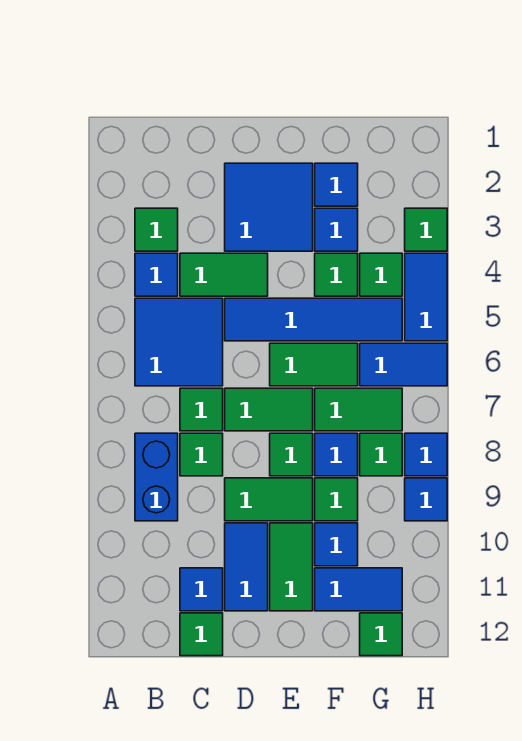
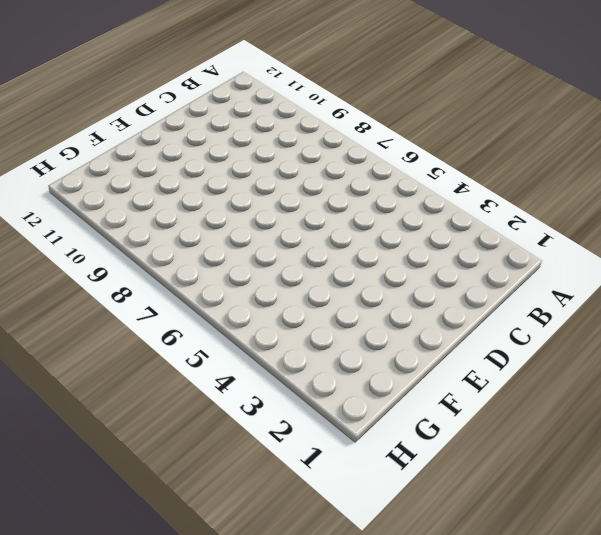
none -> green 1x1 tile [135,208,178,251]
none -> blue 1x1 tile [135,253,178,296]
none -> blue 2x2 tile [135,298,223,386]
none -> blue 1x2 brick [135,433,178,521]

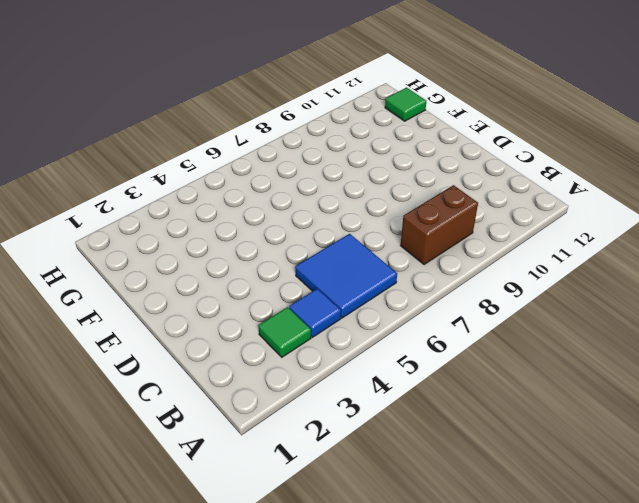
brown 1x2 brick [401,185,478,265] -> blue 1x2 brick [135,433,178,521]
none -> green 1x2 tile [180,253,268,296]
none -> green 1x1 tile [180,388,223,431]
none -> green 1x1 tile [180,433,223,476]
none -> blue 1x1 tile [180,568,223,611]

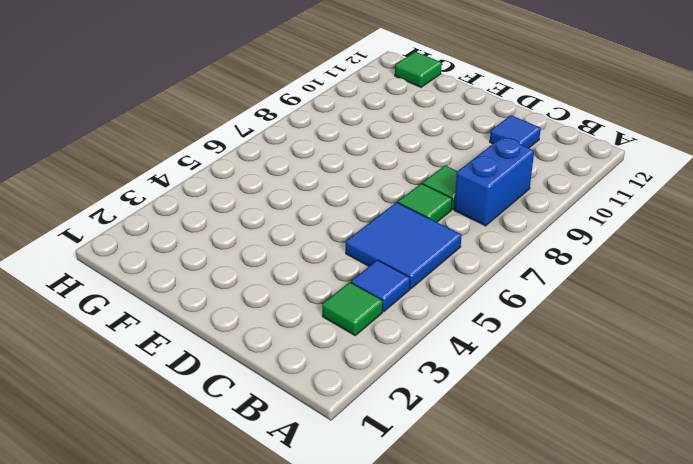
none -> green 1x2 tile [180,253,268,296]
none -> green 1x1 tile [180,613,223,656]
none -> blue 2x2 tile [225,163,313,251]
none -> blue 1x4 tile [225,298,402,341]

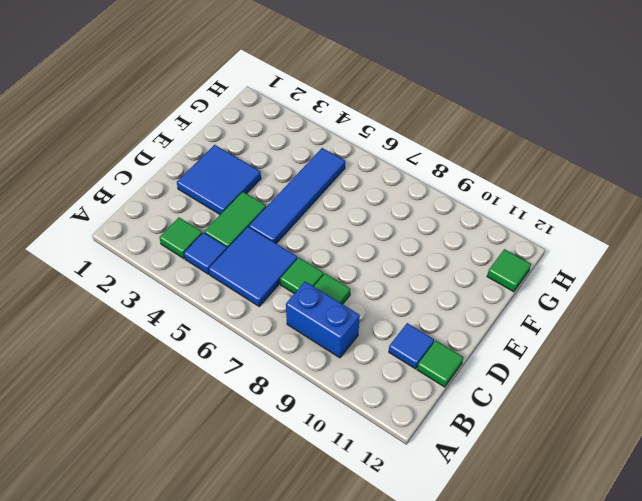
none -> green 1x2 tile [225,388,313,431]
none -> green 1x2 tile [225,478,313,521]
none -> blue 1x2 tile [225,523,268,611]
none -> green 1x2 tile [270,343,358,386]

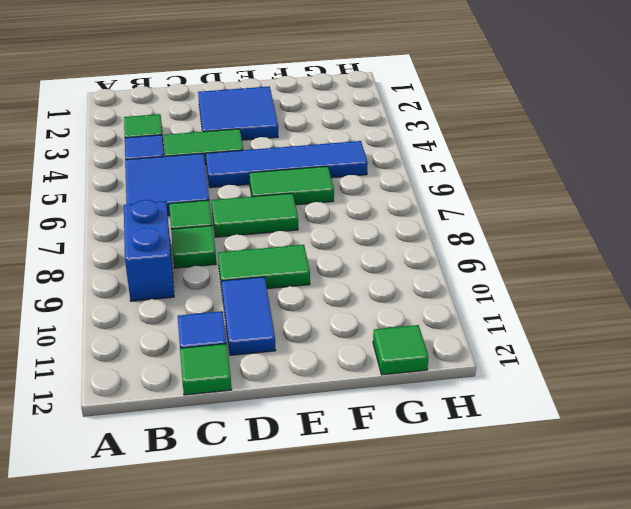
none -> green 1x1 tile [270,433,313,476]
none -> green 1x2 tile [270,523,313,611]
none -> blue 1x1 tile [315,163,358,206]
none -> blue 1x1 tile [315,208,358,251]

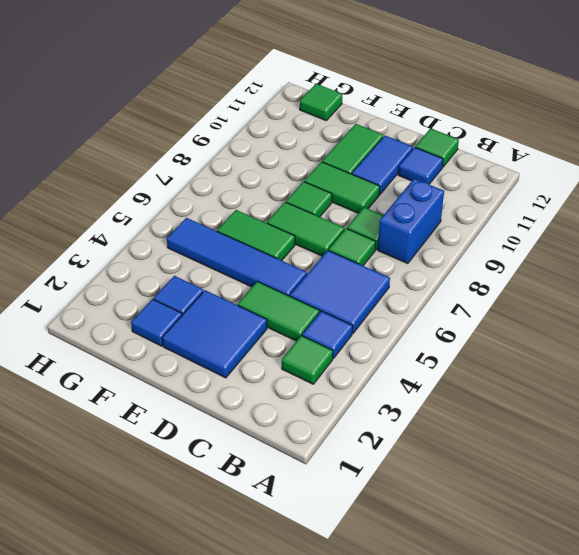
none -> green 1x1 tile [315,253,358,296]
none -> green 1x2 tile [315,388,402,431]
none -> blue 1x1 tile [315,433,358,476]
none -> green 1x1 tile [315,478,358,521]

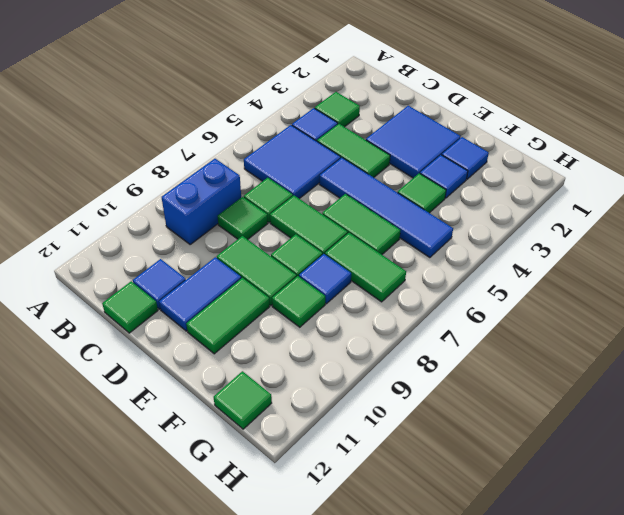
none -> blue 1x1 tile [315,523,358,566]
none -> blue 1x2 tile [315,568,402,611]
none -> green 1x1 tile [360,253,402,296]
none -> blue 1x2 tile [360,343,447,386]

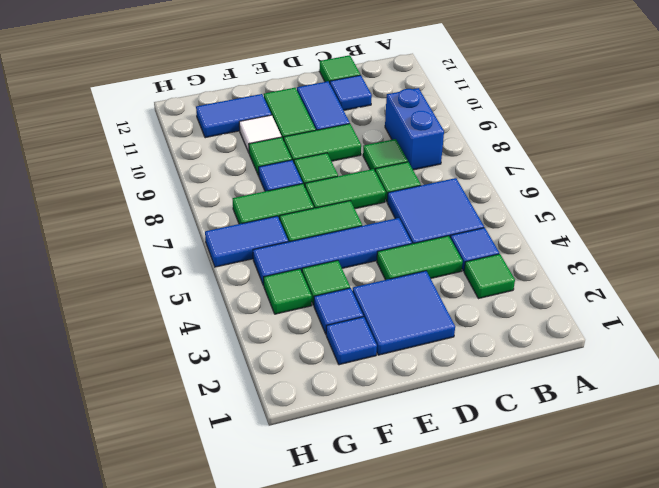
white 1x1 tile [239,115,281,152] -> blue 1x1 tile [315,523,358,566]
none -> green 1x1 tile [360,433,402,476]
none -> green 1x1 tile [360,613,402,656]
none -> green 1x1 tile [405,208,447,251]
none -> blue 1x2 tile [405,253,447,341]

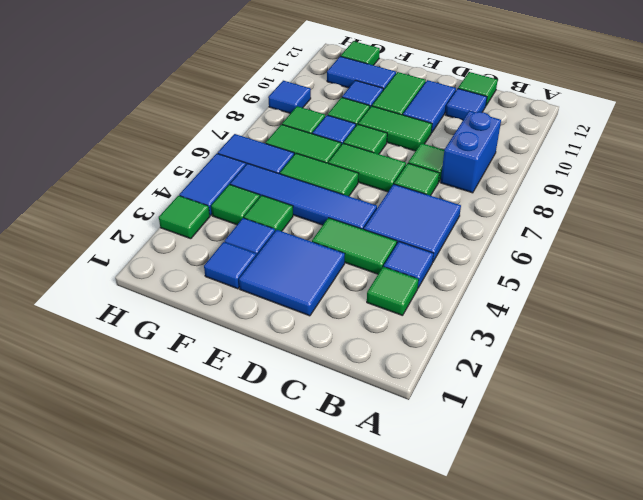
none -> blue 1x1 tile [405,433,447,476]

